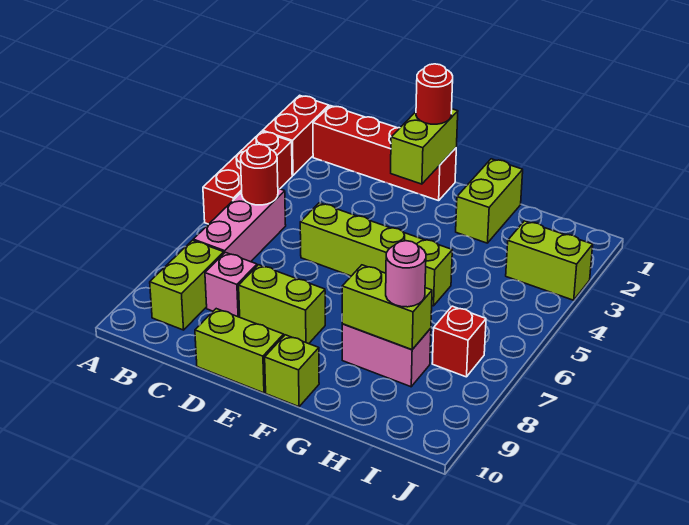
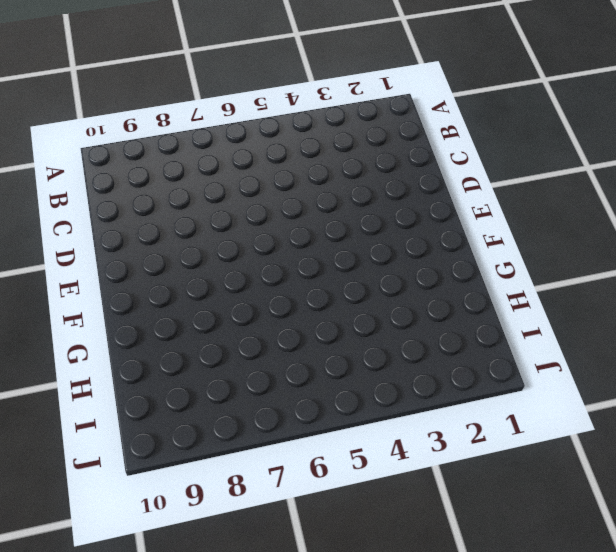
none -> red 1x2 brick [263,95,329,176]
none -> red 1x3 brick [203,131,292,224]
none -> red 1x4 brick [313,106,456,201]

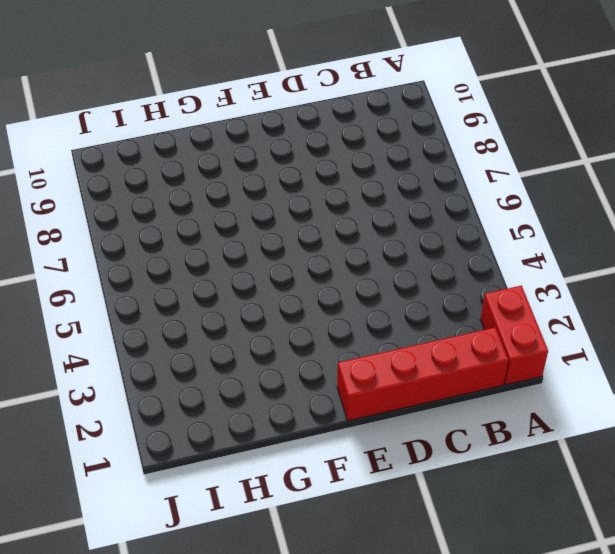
none -> red 1x3 brick [203,131,292,224]
none -> pink 1x3 brick [193,188,286,262]
none -> lime 1x2 brick [150,240,224,330]

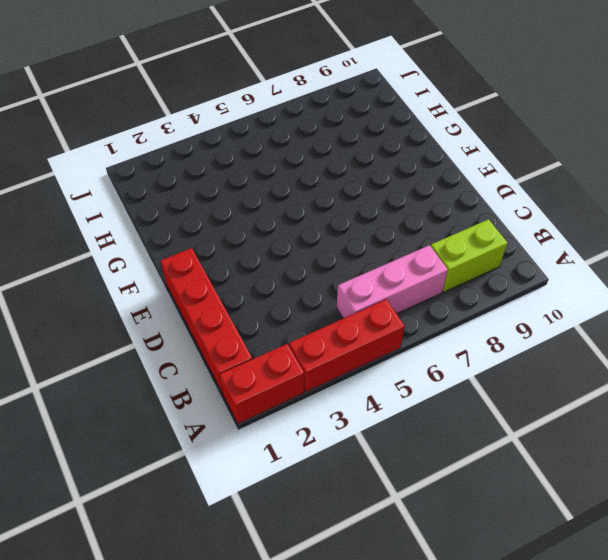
none -> pink 1x1 brick [205,252,257,317]
none -> lime 1x4 brick [300,203,452,306]
none -> lime 1x2 brick [239,265,325,344]

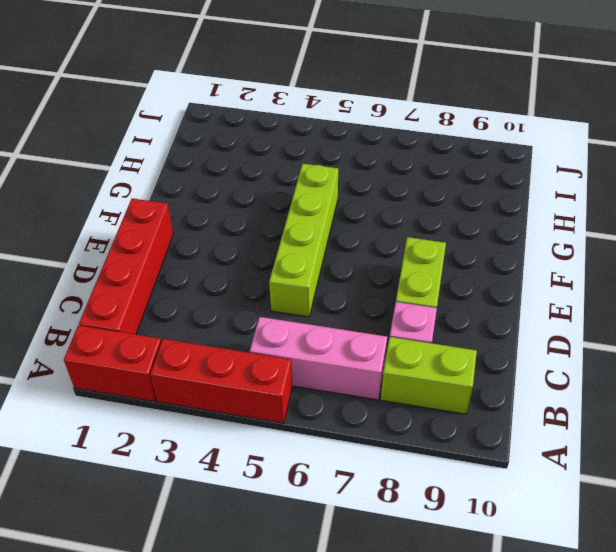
none -> lime 1x2 brick [195,309,284,393]
none -> lime 1x1 brick [265,335,319,407]
none -> lime 1x2 brick [456,159,523,243]

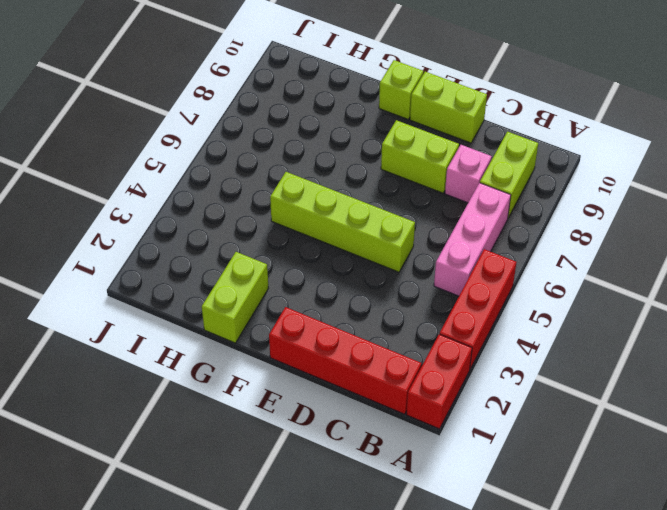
none -> pink 1x2 brick [342,324,431,387]
none -> lime 1x2 brick [506,221,593,300]
none -> red 1x1 brick [432,306,486,377]

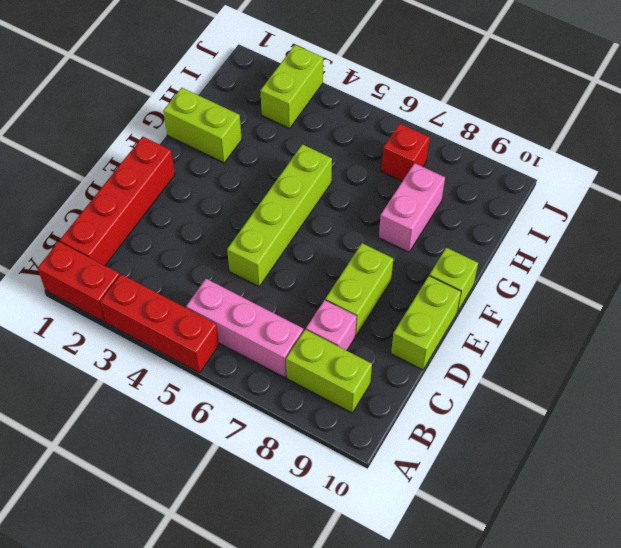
none -> red 1x1 round brick [241,144,278,205]
none -> lime 1x2 brick [391,109,458,184]
none -> lime 1x2 brick [342,265,432,350]

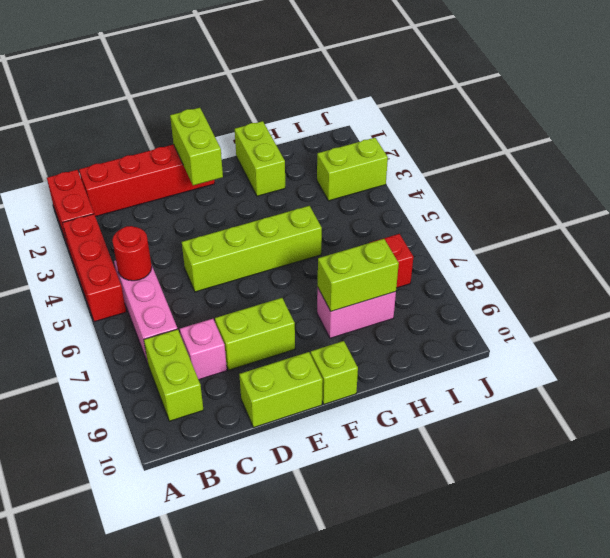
none -> red 1x1 round brick [416,64,453,124]
none -> pink 1x1 round brick [386,241,426,307]

